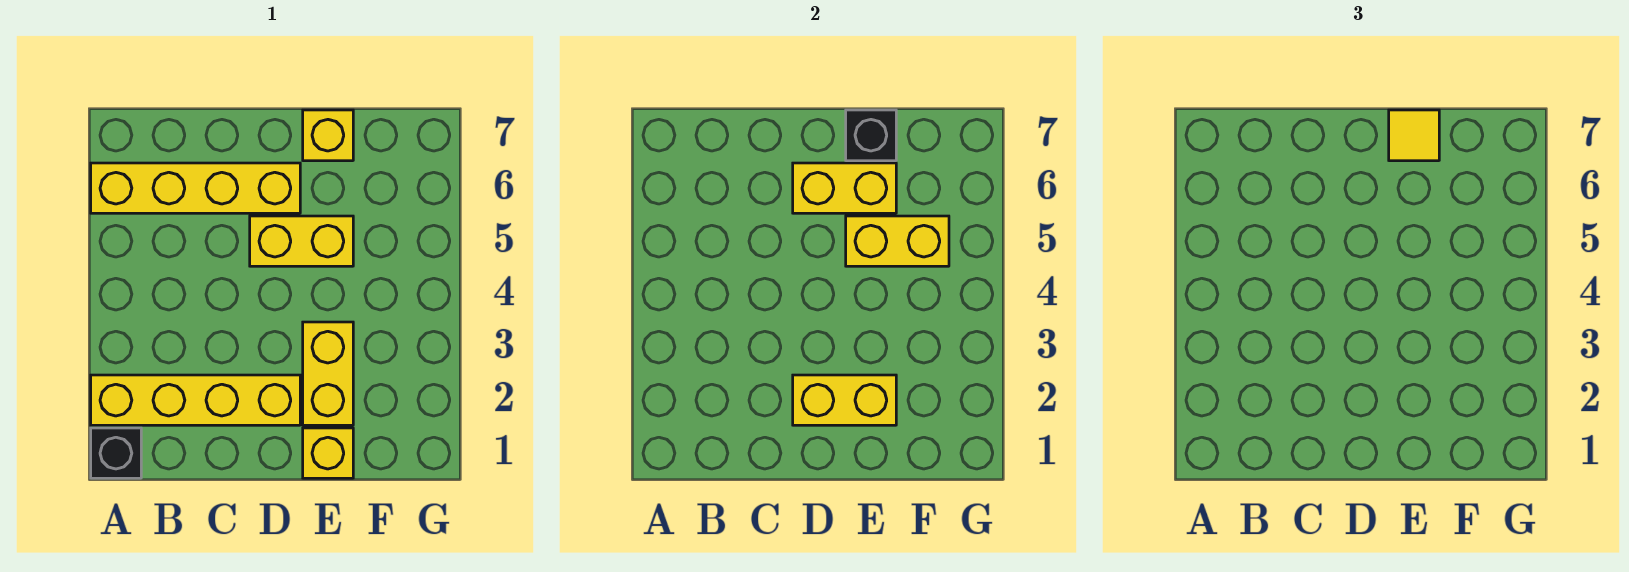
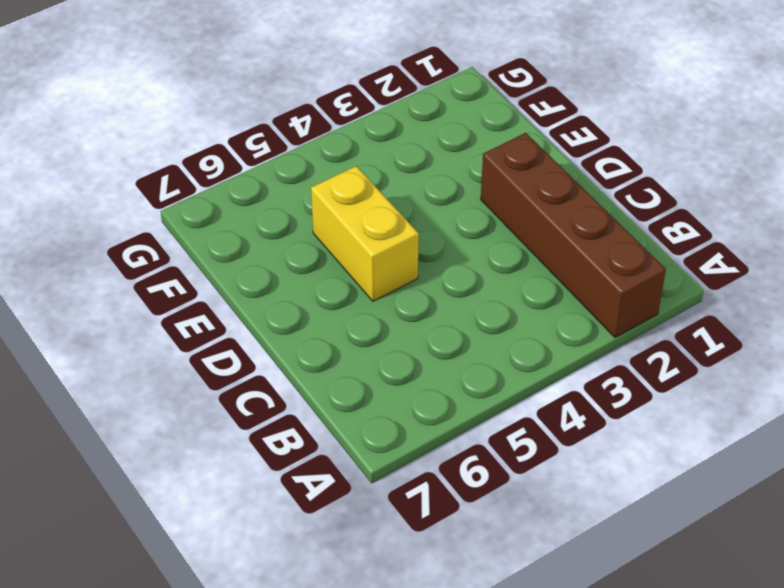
brown 1x4 brick [481,133,666,338] -> yellow 1x4 brick [91,375,300,425]
none -> black 1x1 brick [91,428,141,478]
none -> yellow 1x4 brick [91,163,300,213]
none -> yellow 1x1 brick [303,428,353,478]

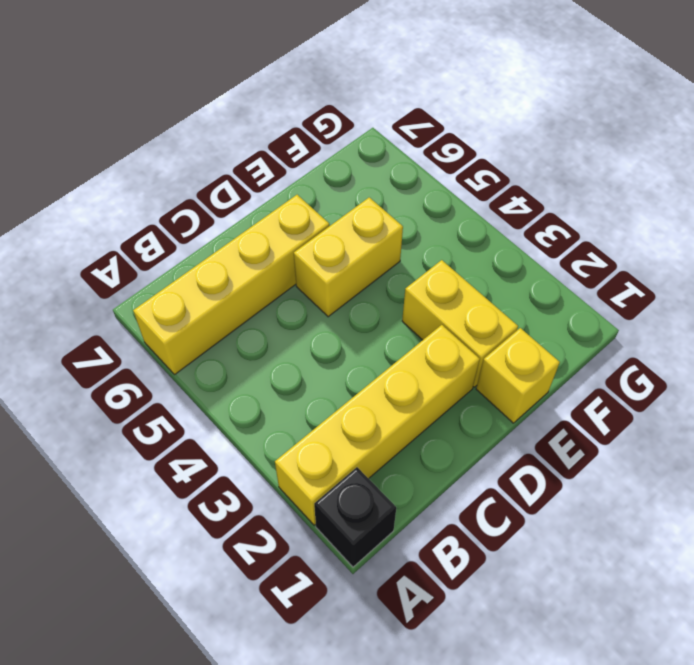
none -> yellow 1x1 brick [303,110,353,161]
none -> yellow 1x2 brick [793,375,896,425]
none -> yellow 1x2 brick [793,163,896,213]

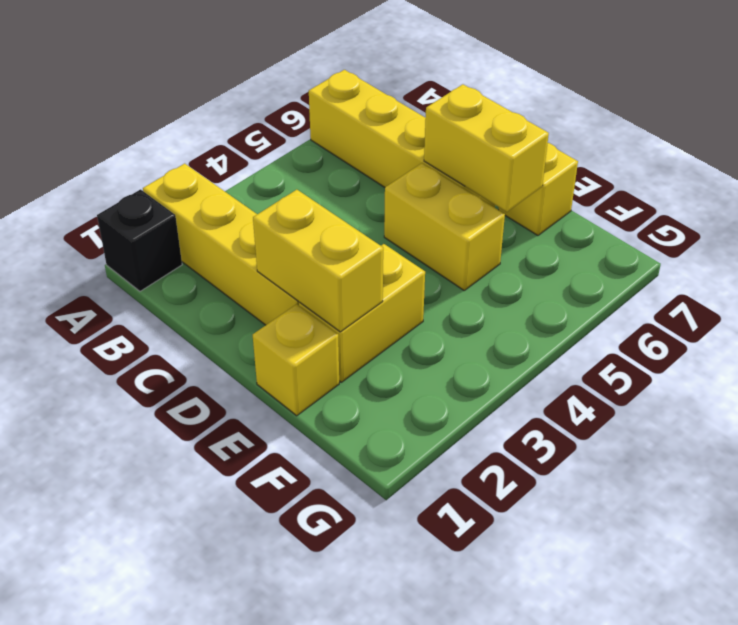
none -> yellow 1x2 brick [846,216,949,266]
none -> black 1x1 brick [846,110,896,161]
none -> yellow 1x1 tile [1389,110,1439,161]

